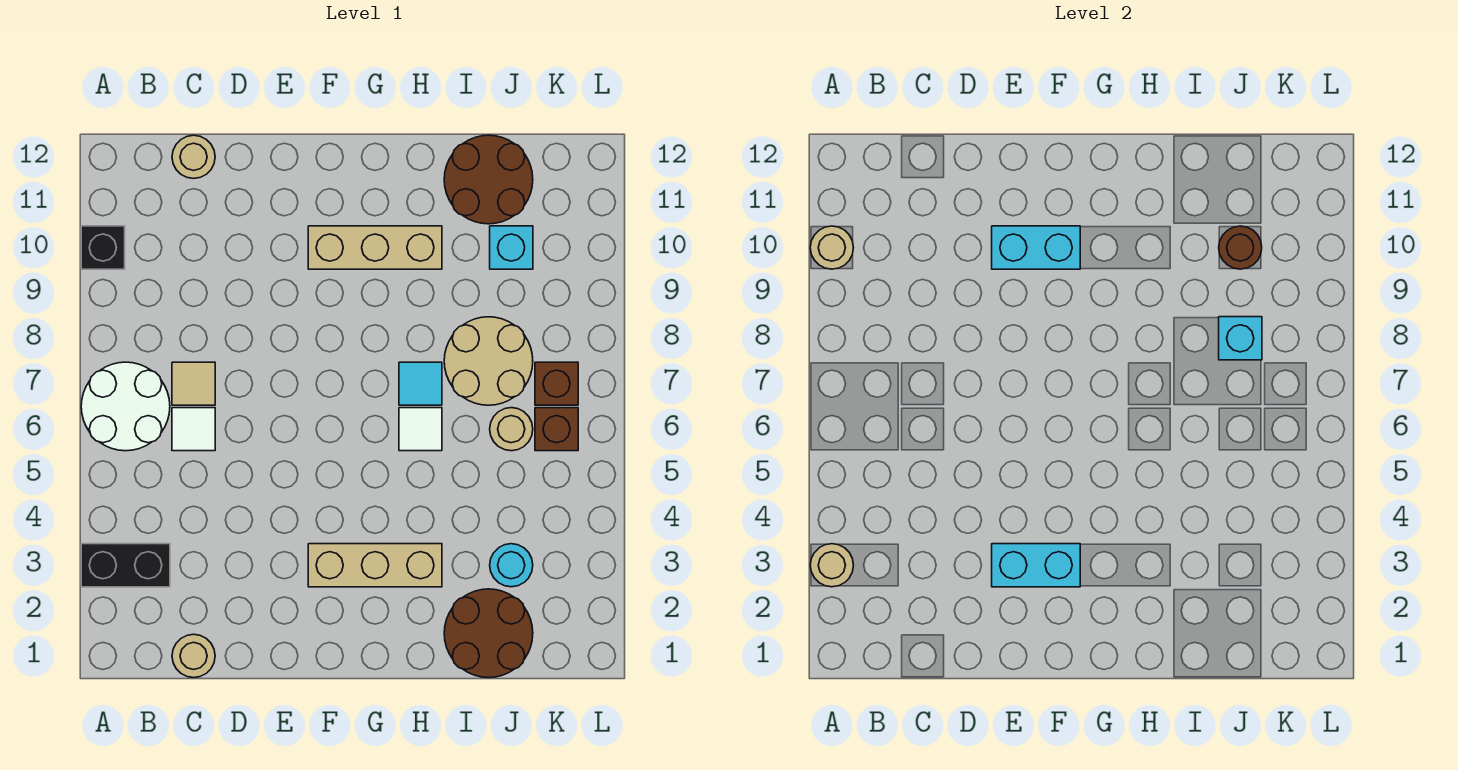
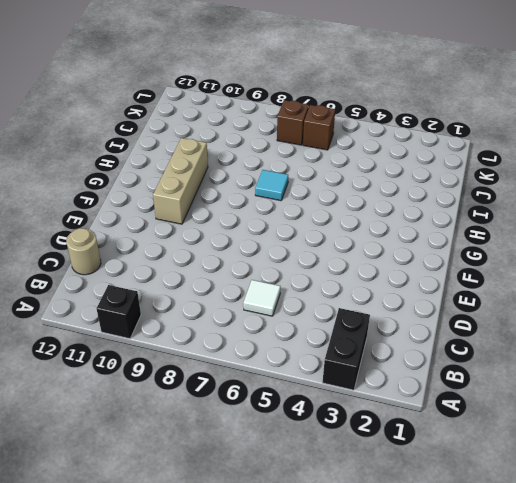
none -> white 2x2 round brick [81,362,170,451]
none -> tan 1x1 round brick [172,634,215,678]
none -> tan 1x1 tile [172,362,215,405]

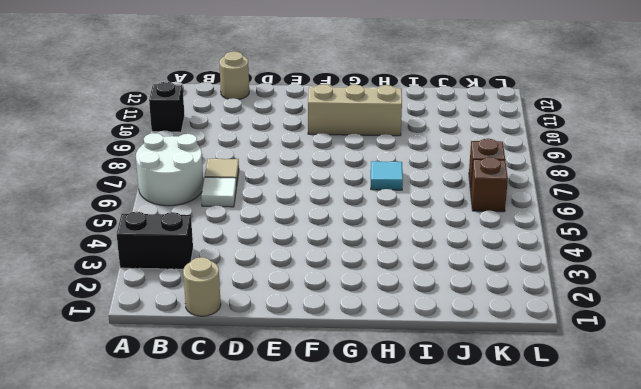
none -> tan 1x3 brick [308,544,442,587]
none -> white 1x1 tile [399,408,442,451]
none -> brown 2x2 round brick [444,589,533,678]

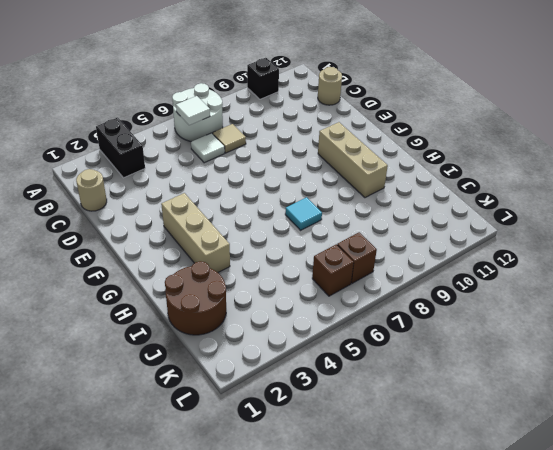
white 1x1 tile [176,96,210,125] -> white 1x1 tile moved to [399,408,442,451]
none -> tan 2x2 round brick [444,317,533,405]
none -> brown 2x2 round brick [444,135,533,224]
none -> cyan 1x1 round brick [490,544,533,587]

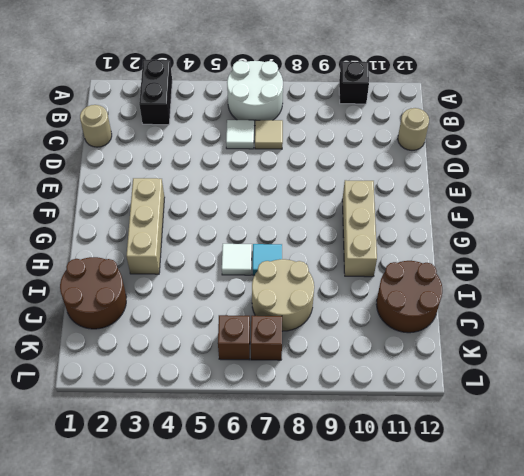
none -> cyan 1x1 round brick [490,544,533,587]
none -> tan 1x1 round brick [490,408,533,451]
none -> cyan 1x1 brick [490,226,533,269]

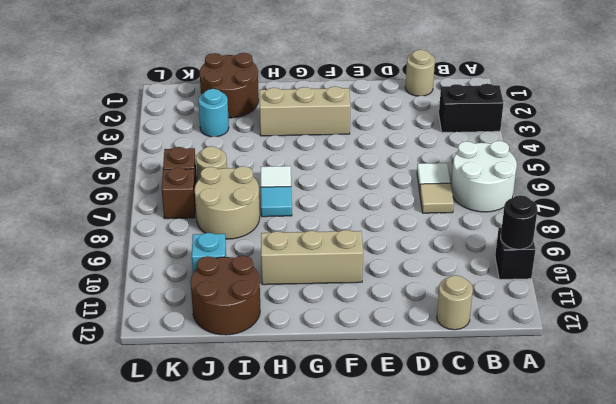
black 1x1 round brick [501,195,537,249] -> tan 1x1 round brick [810,226,853,269]
none -> tan 1x1 round brick [810,544,853,587]
none -> cyan 1x2 brick [992,544,1080,587]
none -> cyan 1x2 brick [992,226,1080,269]

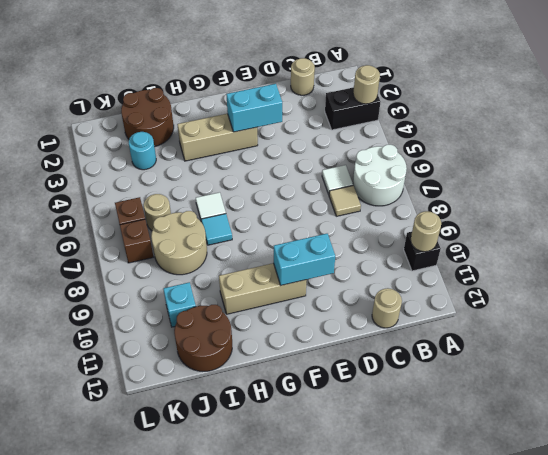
none -> cyan 1x1 brick [1219,317,1262,360]
none -> brown 1x1 round brick [1219,226,1262,269]

